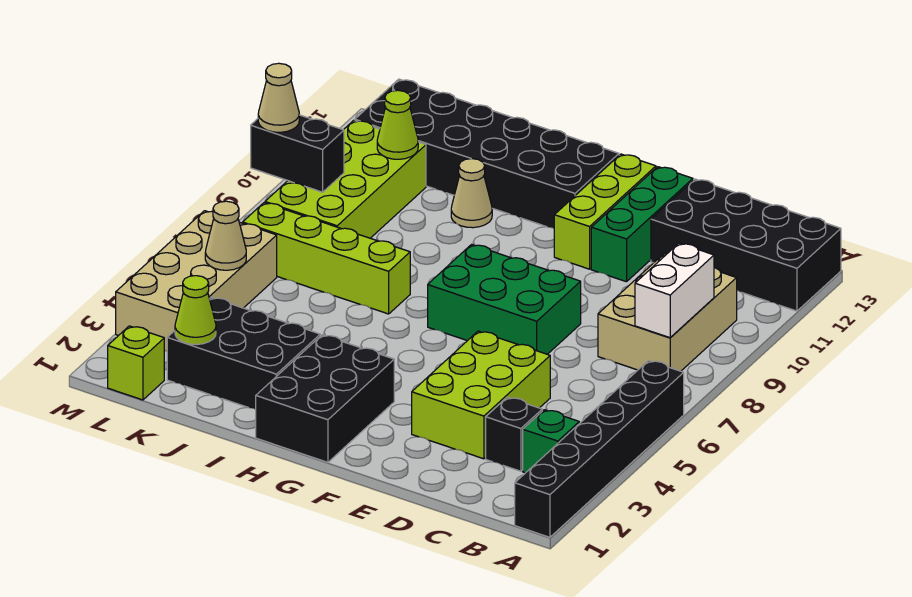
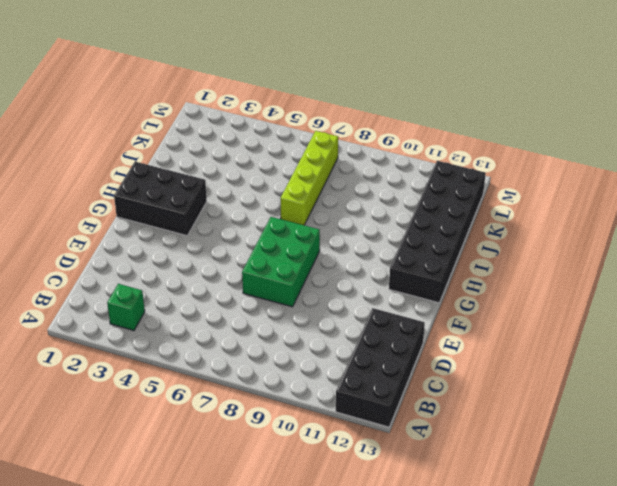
none -> black 1x6 brick [515,361,684,537]
none -> tan 2x3 brick [598,253,737,371]
none -> black 1x1 brick [486,397,542,471]

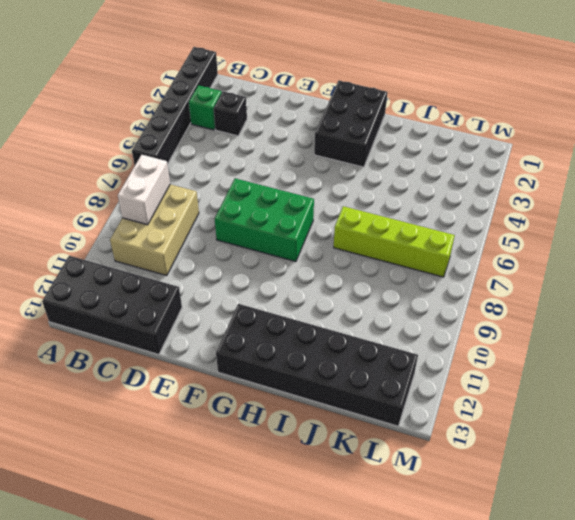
none -> lime 2x3 brick [412,331,550,459]
none -> green 1x3 brick [591,167,693,282]
none -> lime 1x3 brick [554,154,656,269]

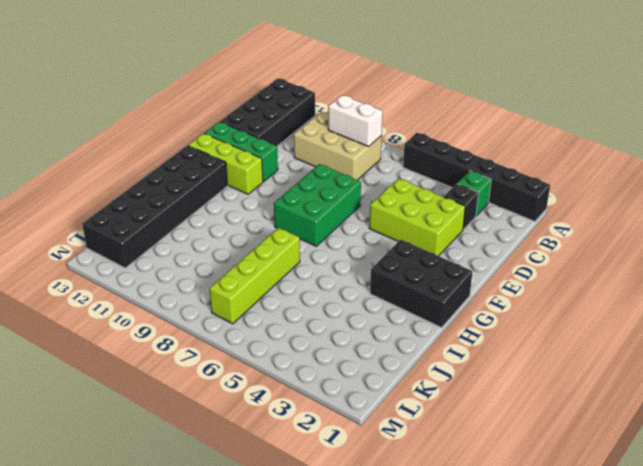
none -> black 2x3 brick [167,297,320,409]
none -> tan 1x1 cone [451,159,492,228]
none -> lime 2x4 brick [265,120,426,238]

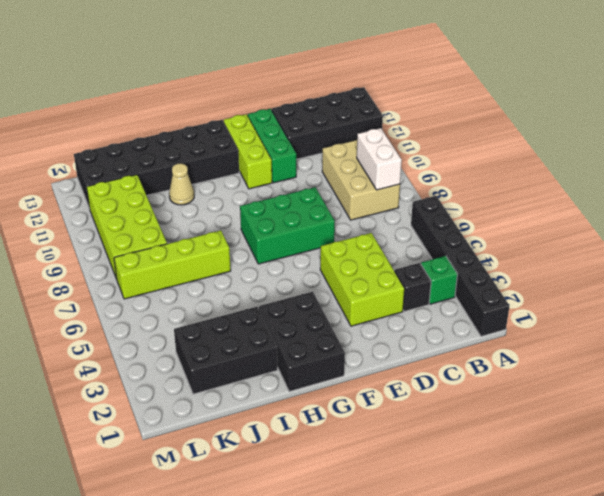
none -> lime 1x1 brick [108,326,164,400]
none -> tan 2x4 brick [116,211,277,351]
none -> lime 1x1 cone [175,276,216,345]

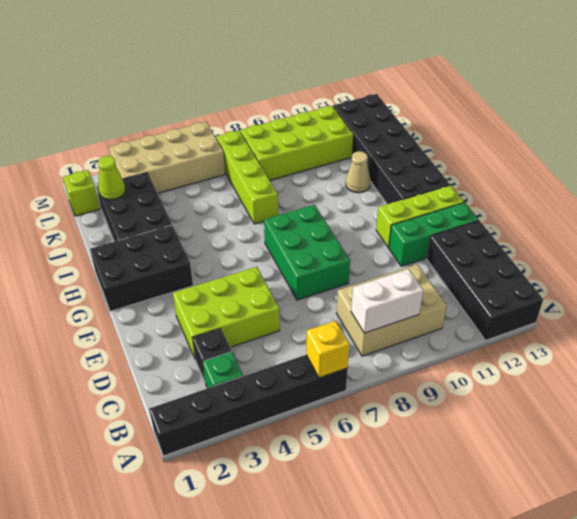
yellow 1x1 brick [306,321,349,378] -> none
none -> lime 1x1 cone [377,90,418,159]
none -> tan 1x1 cone [205,201,246,270]
none -> black 1x2 brick [251,115,344,192]

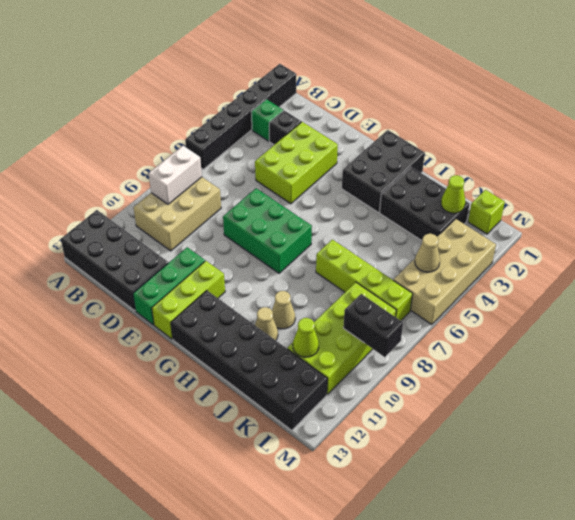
tan 1x1 cone [272,291,295,329] -> tan 1x1 cone moved to [258,63,299,132]

